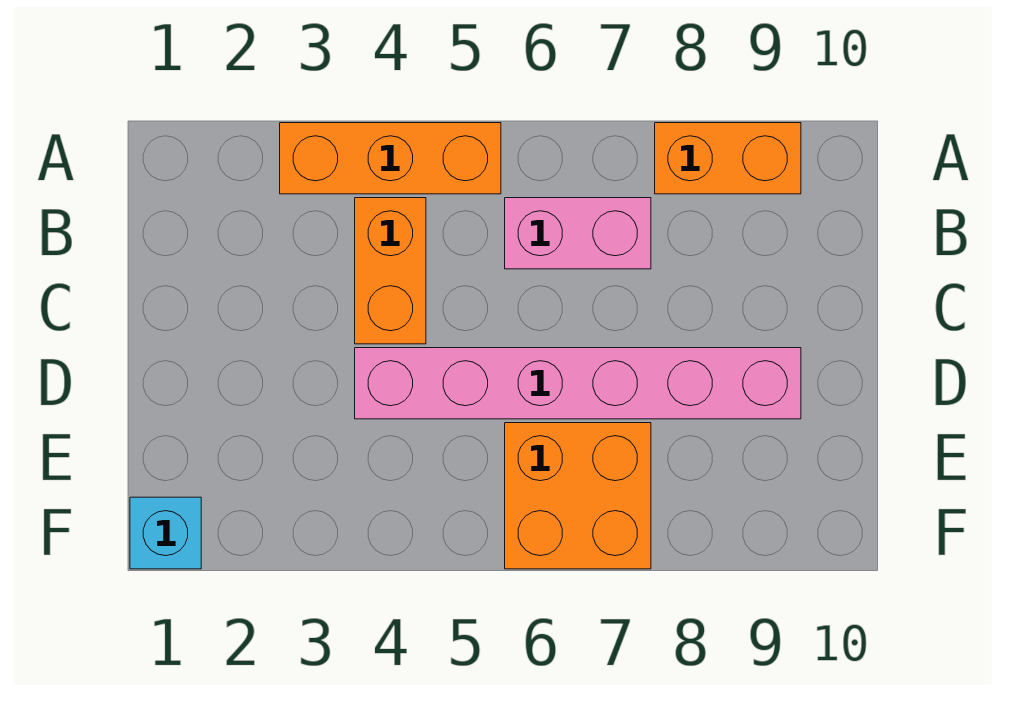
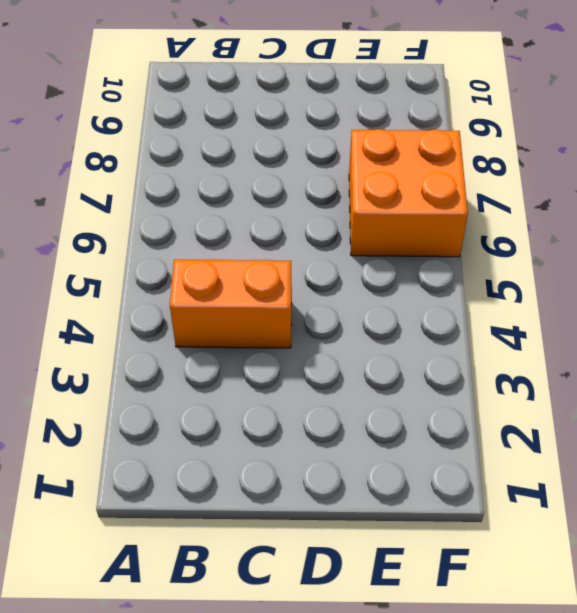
none -> orange 1x3 brick [280,123,501,194]
none -> orange 1x2 brick [655,123,801,194]

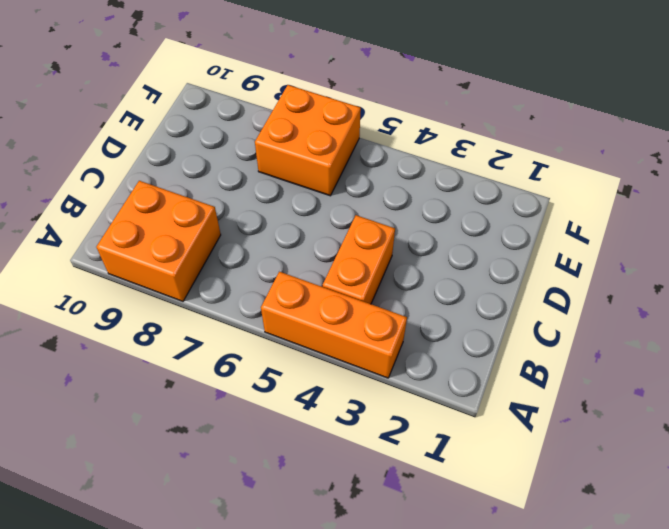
orange 2x2 brick [96,181,221,301] -> orange 1x2 brick [655,123,801,194]
none -> pink 1x2 brick [505,198,651,269]
none -> pink 1x6 brick [355,348,801,419]

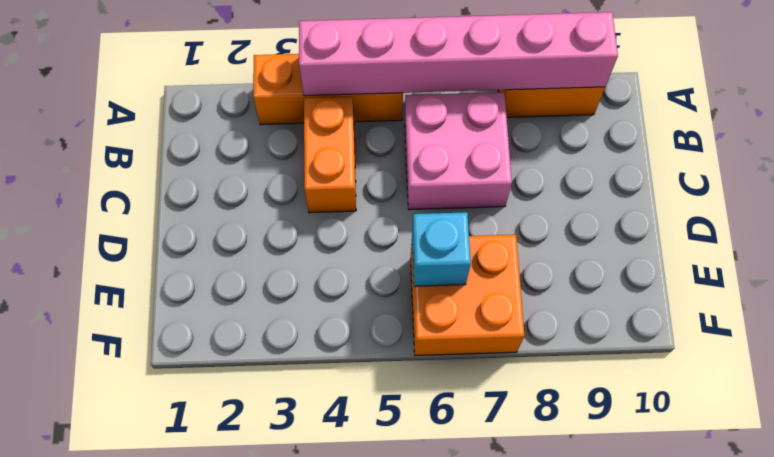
pink 1x6 brick [299,12,618,96] -> pink 1x6 brick moved to [355,348,801,419]
pink 2x2 brick [405,92,512,210] -> pink 1x2 brick [505,198,651,269]
cyan 1x1 brick [412,212,471,286] -> cyan 1x1 brick moved to [130,497,201,569]

